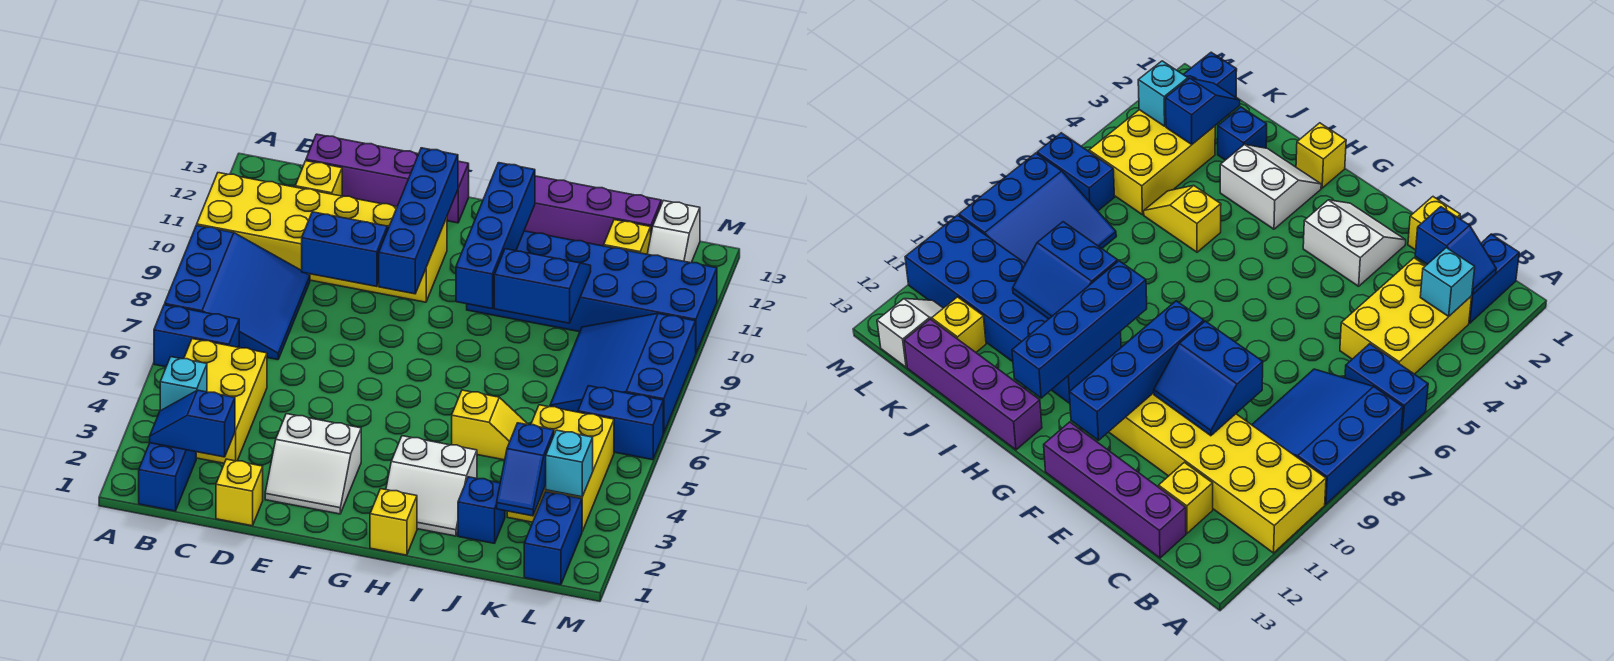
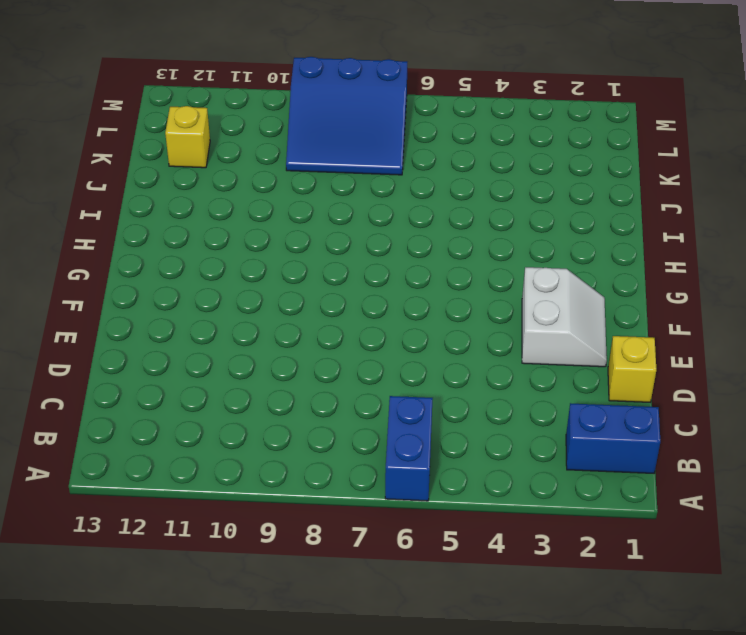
none -> blue 3x3 slope [165,225,310,360]
none -> yellow 2x6 brick [197,173,447,302]
none -> yellow 2x3 brick [184,339,267,463]

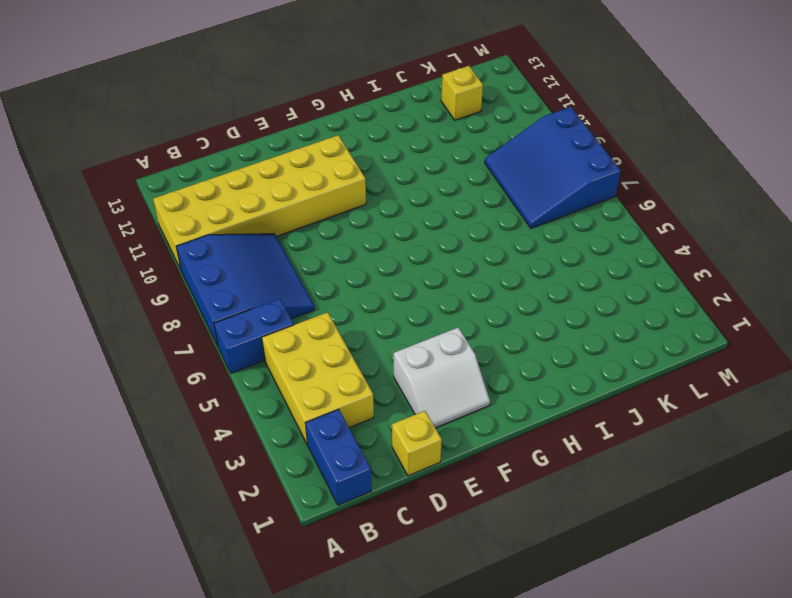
none -> yellow 1x1 brick [295,161,342,196]
none -> purple 1x4 brick [306,134,469,223]
none -> yellow 1x1 brick [370,489,417,555]

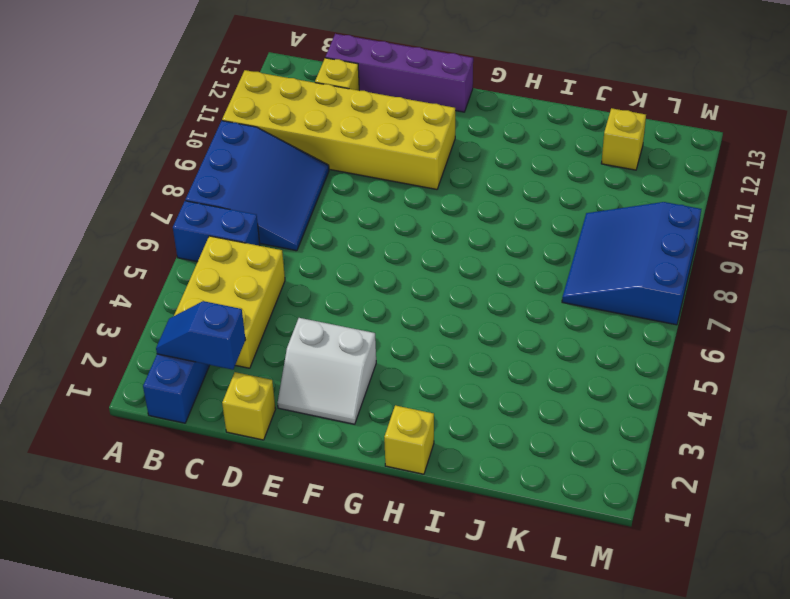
none -> white 2x2 slope [386,436,477,536]
none -> blue 2x6 brick [467,231,717,353]
none -> purple 1x4 brick [524,176,661,246]

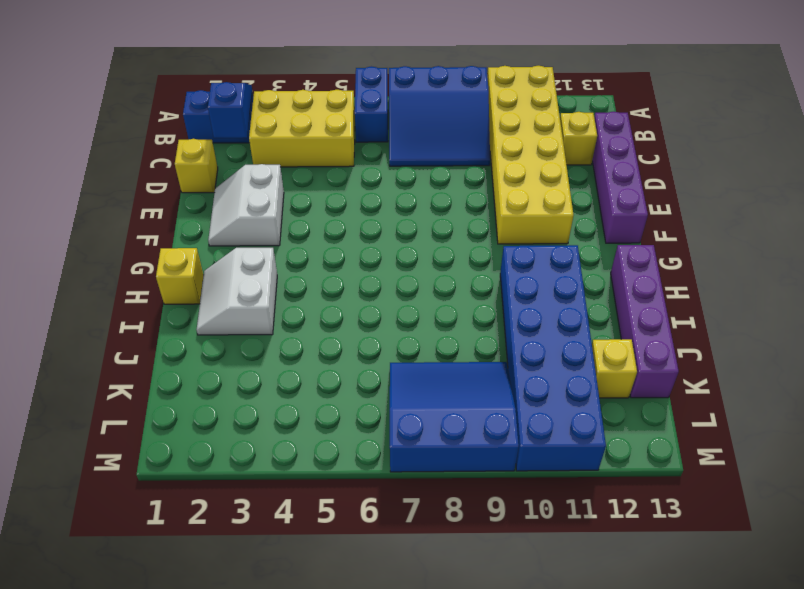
none -> yellow 1x2 slope [452,390,528,460]
none -> blue 1x1 brick [458,477,505,543]
none -> yellow 2x3 brick [507,405,614,531]

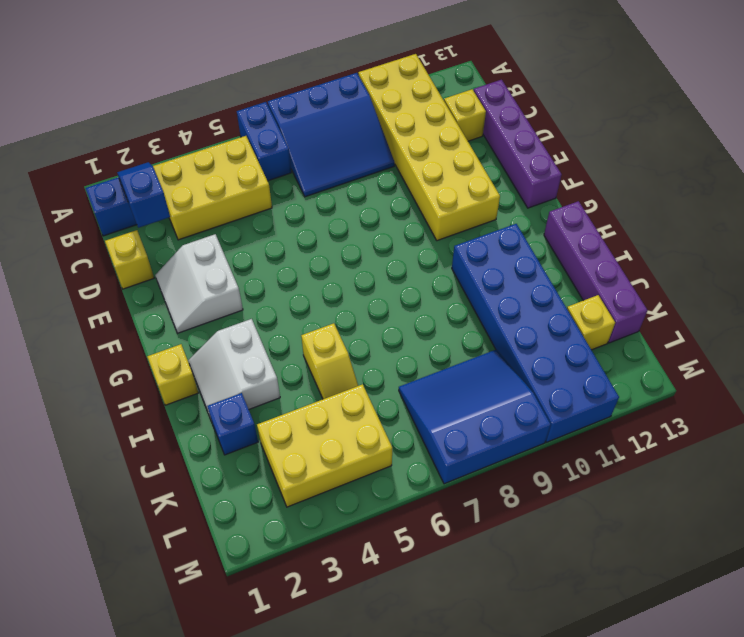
none -> blue 1x2 brick [524,492,582,585]
none -> blue 1x2 brick [578,386,663,460]
none -> white 1x2 slope [647,200,700,263]

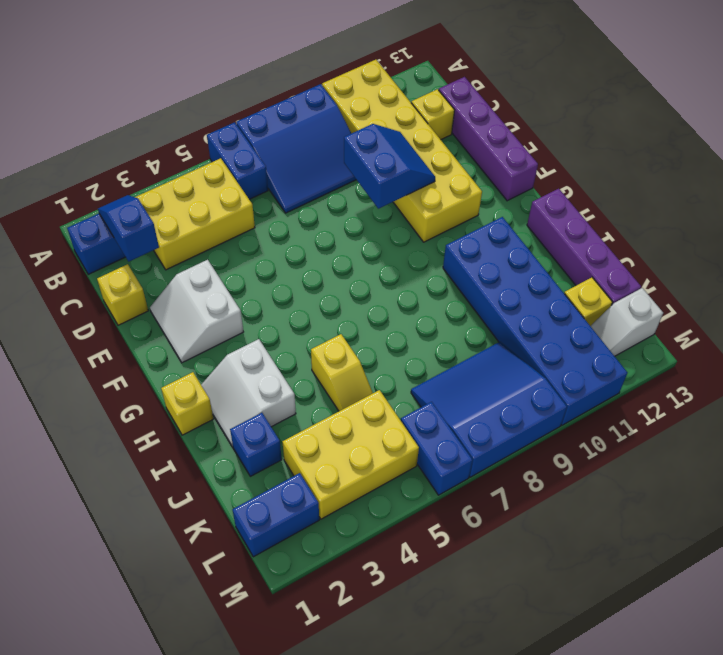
none -> cyan 1x1 brick [160,357,207,411]
none -> blue 1x4 brick [379,148,458,294]
none -> blue 1x4 brick [456,163,535,308]

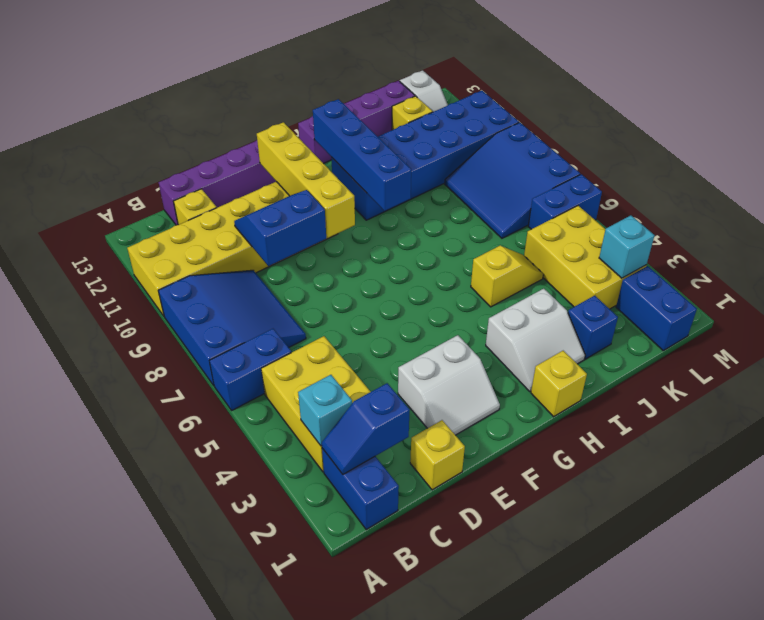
yellow 1x4 brick [257,122,355,238] -> blue 1x4 brick [379,148,458,294]
none -> blue 2x2 slope [494,249,591,323]
none -> blue 1x2 slope [497,423,554,516]

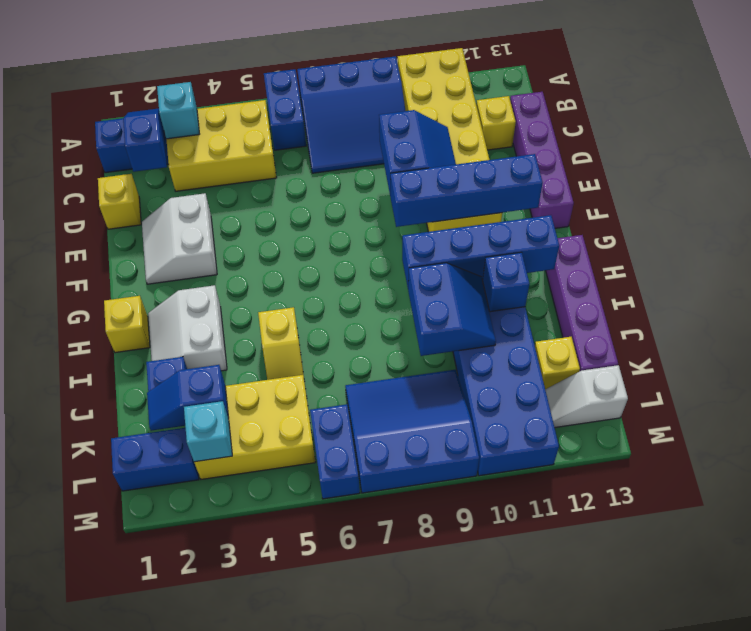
blue 1x1 brick [483,252,530,312] -> none

